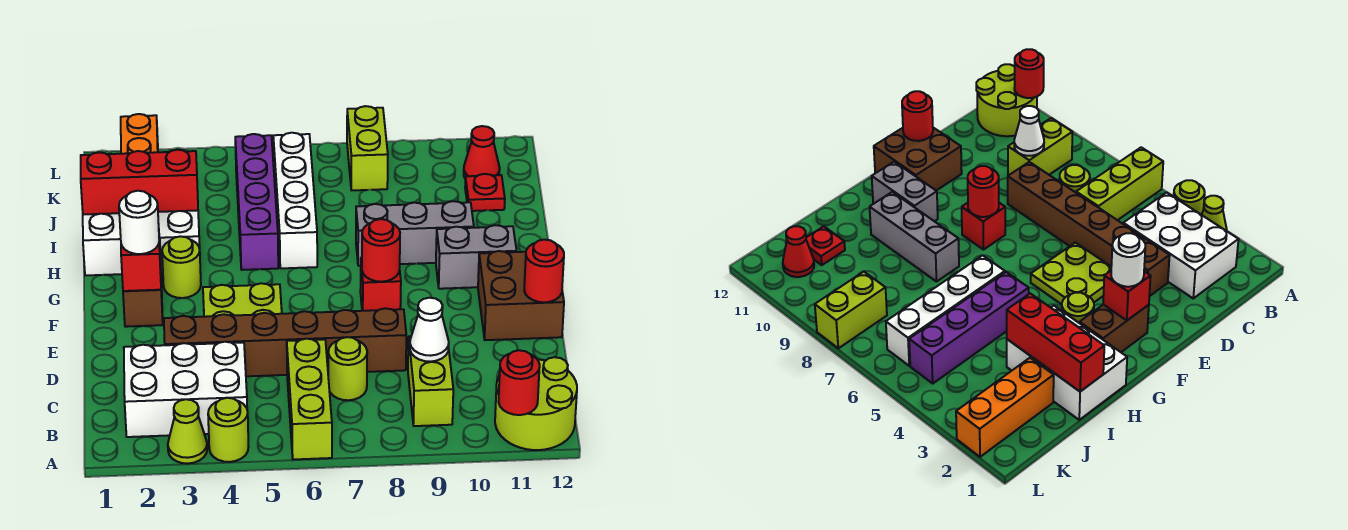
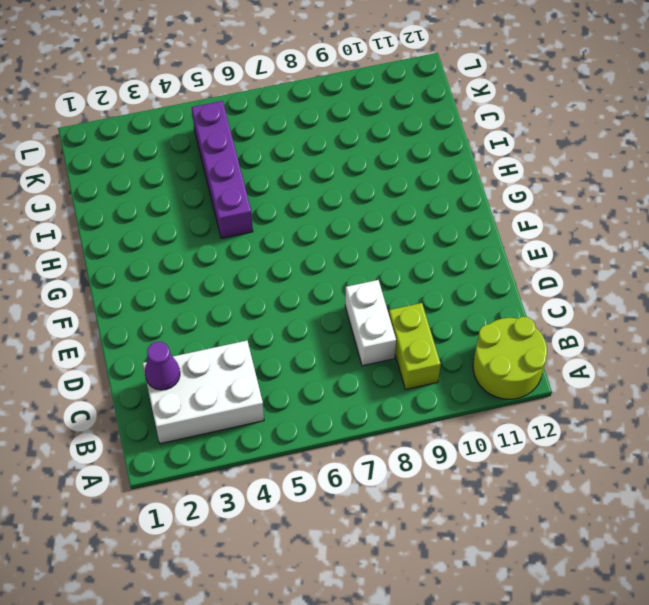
purple 1x1 cone [145,342,180,390] -> none
white 1x2 brick [345,280,396,366] -> brown 1x6 brick [164,308,406,376]
none -> lime 1x1 cone [168,399,207,463]
none -> lime 1x1 round brick [208,398,249,462]
none -> lime 1x3 brick [287,339,332,460]

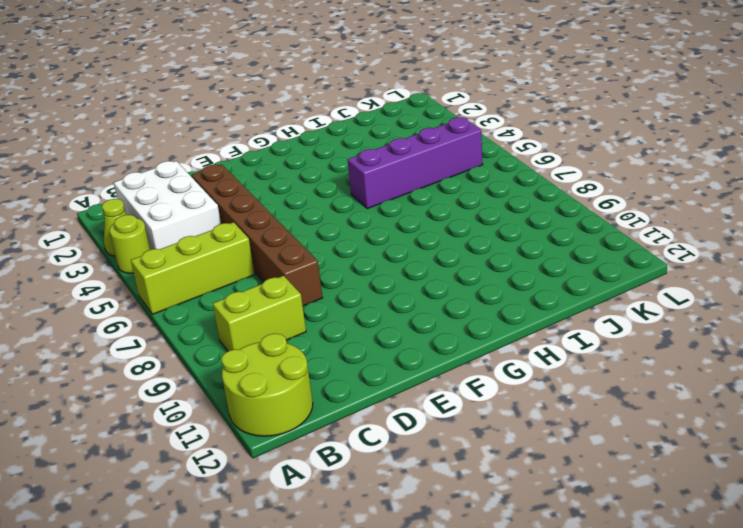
none -> lime 1x1 round brick [328,337,367,400]
none -> lime 2x2 plate [203,283,282,317]
none -> brown 2x2 brick [478,251,564,340]

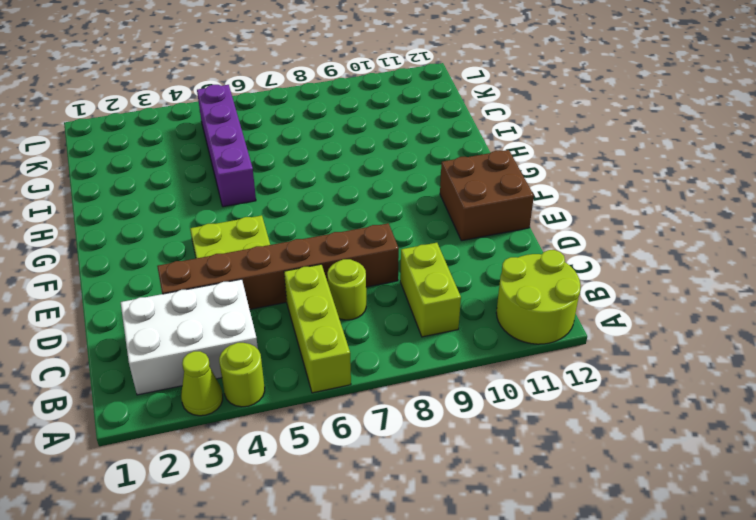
none -> brown 1x2 brick [123,239,163,327]
none -> red 1x1 brick [360,258,401,311]
none -> lime 1x1 round brick [162,236,201,298]

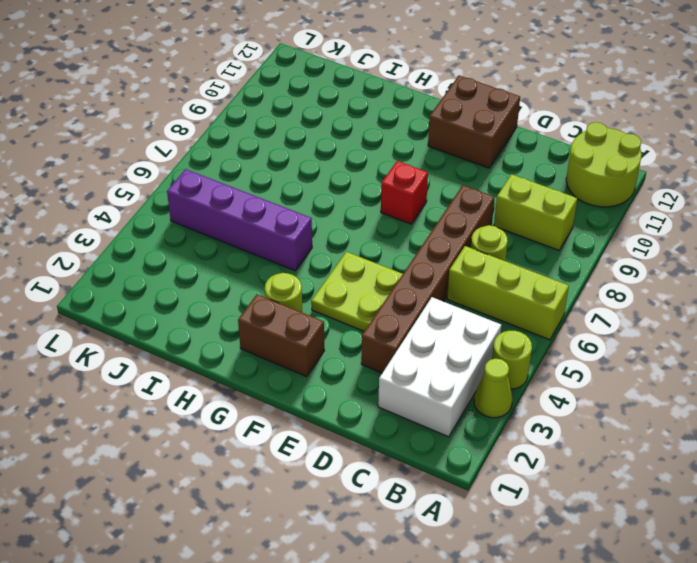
none -> grey 1x2 brick [436,225,517,289]
none -> white 2x3 brick [83,210,200,276]
none -> white 1x4 brick [273,133,317,268]

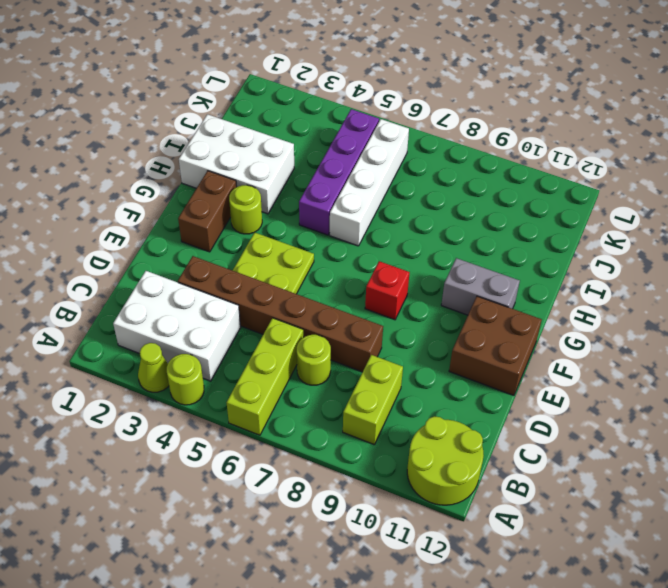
none -> grey 1x3 brick [356,201,474,266]
none -> orange 1x3 brick [121,114,158,154]
none -> red 1x1 plate [465,174,505,211]

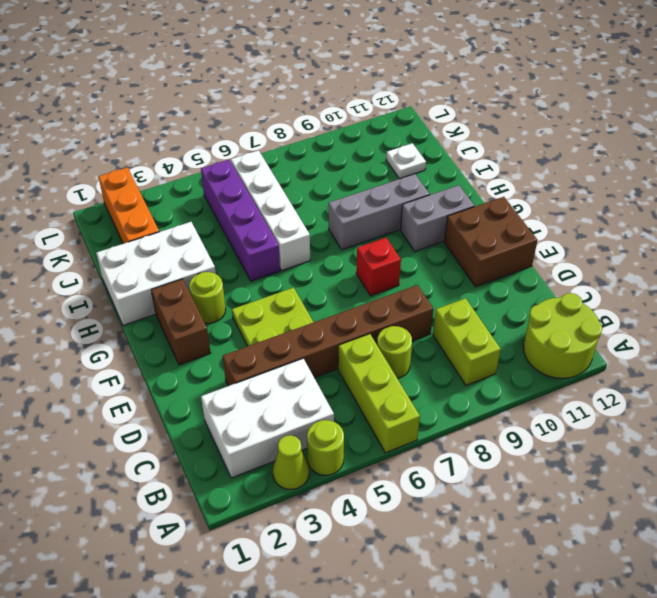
white 1x1 plate [386,143,426,179] -> red 1x1 plate [465,174,505,211]
none -> lime 1x2 brick [347,106,388,190]
none -> red 1x1 cone [464,126,500,178]
none -> red 1x1 round brick [498,350,540,415]

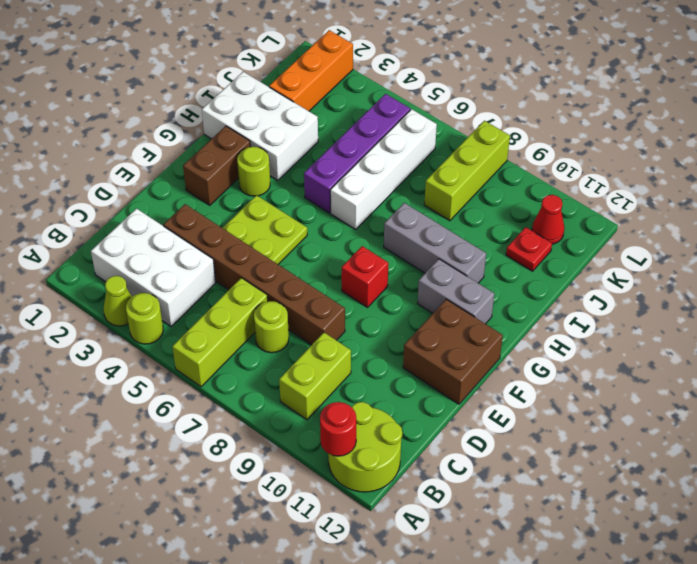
lime 1x3 brick [424,121,510,221] -> lime 1x2 brick [347,106,388,190]
none -> white 1x1 cone [410,298,449,362]
none -> red 1x1 round brick [524,240,564,302]
none -> red 1x1 brick [121,242,161,291]

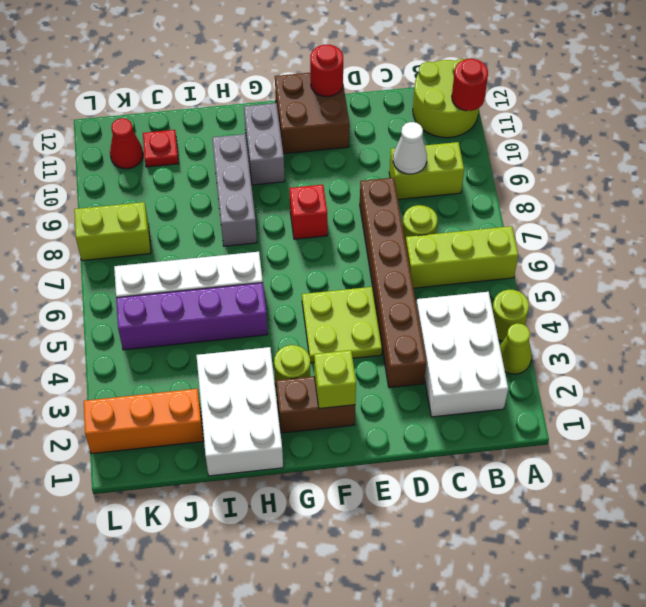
lime 1x1 brick [314,350,356,409] -> red 1x1 brick [121,242,161,291]
none -> red 1x1 round brick [362,219,400,282]
none -> red 1x3 brick [81,150,198,215]
none -> white 1x1 round brick [119,191,159,254]

